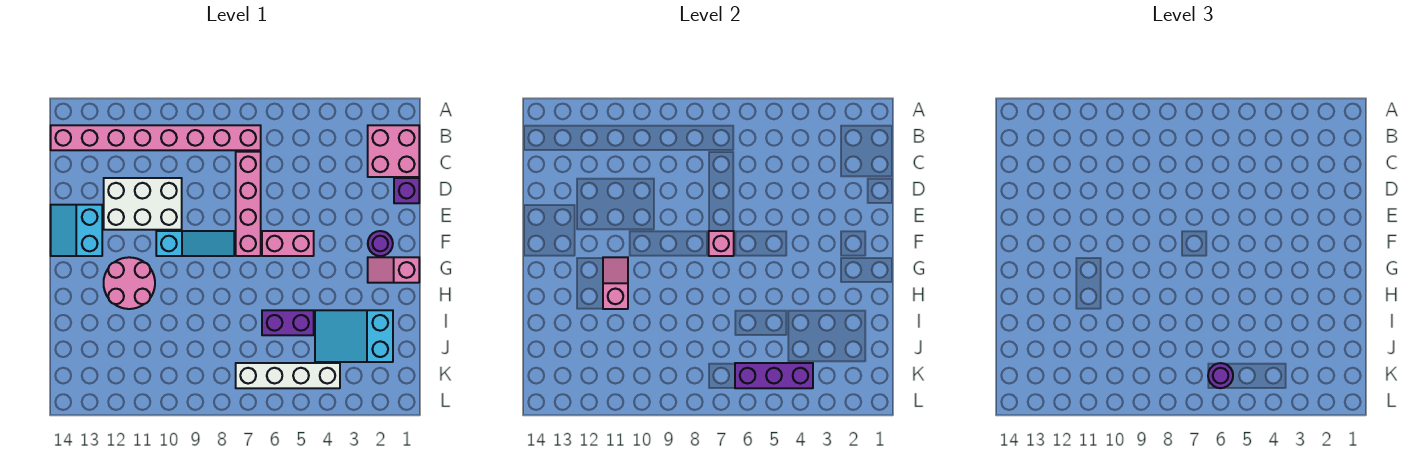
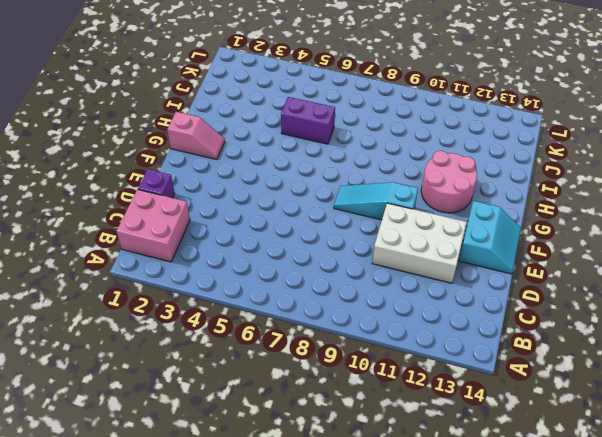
none -> pink 1x8 brick [51,125,261,150]
none -> pink 1x4 brick [236,152,261,256]
none -> purple 1x1 round brick [368,231,393,256]

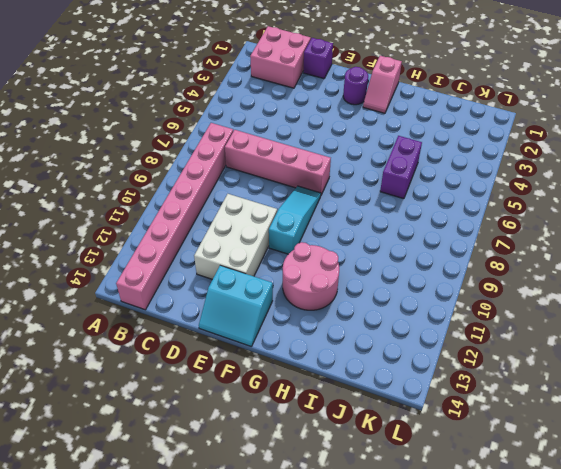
none -> pink 1x2 brick [262,231,314,256]
none -> cyan 2x3 slope [315,310,393,362]
none -> white 1x4 brick [236,363,340,388]

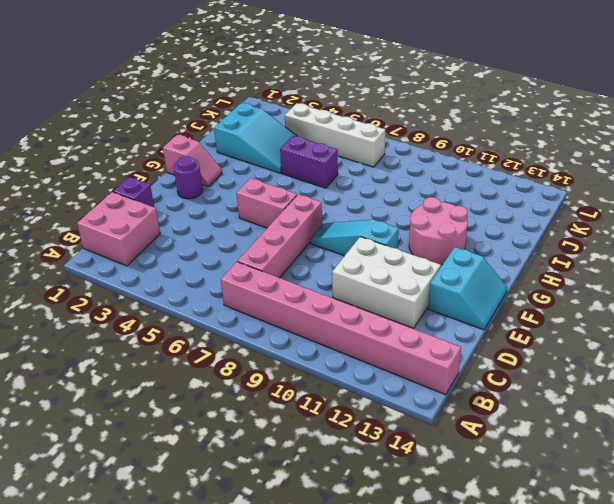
none -> pink 1x1 brick [709,231,734,256]
none -> pink 1x2 slope [603,257,628,309]
none -> purple 1x3 brick [735,363,813,388]

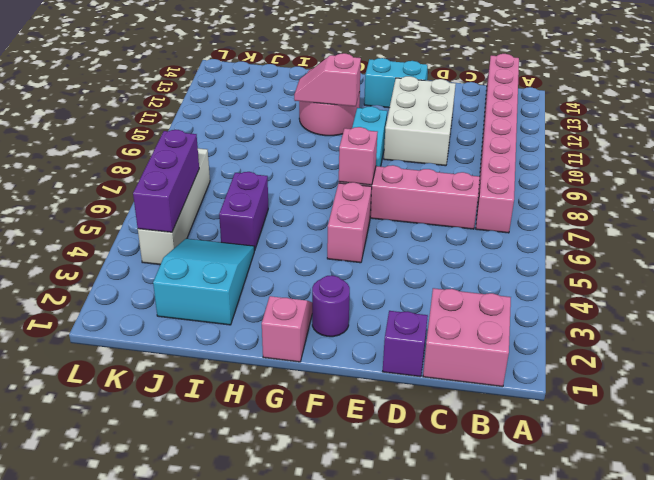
pink 1x2 slope [294,53,361,106] -> pink 1x2 slope turned to [603,257,628,309]
none -> purple 1x1 round brick [1208,363,1233,388]

